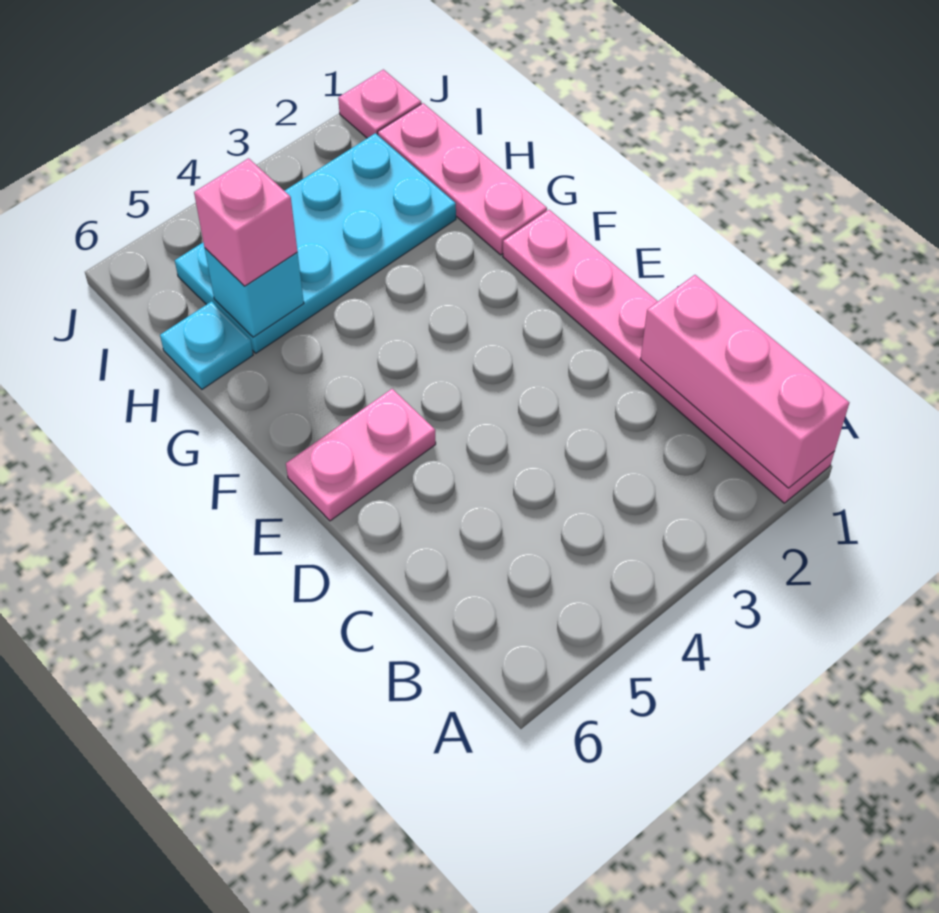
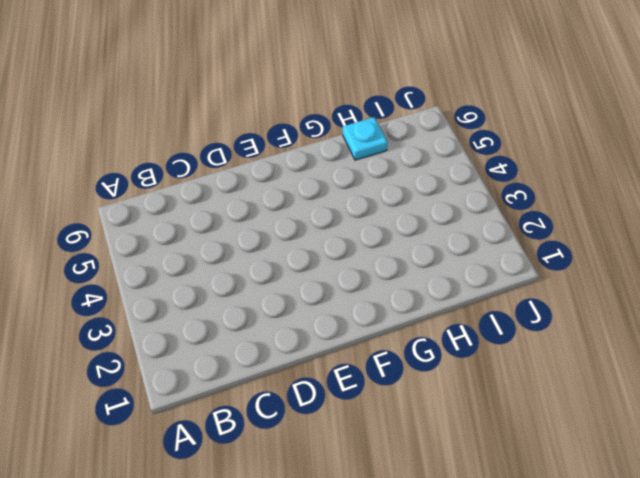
none -> pink 1x6 plate [503,210,835,503]
none -> pink 1x2 plate [286,389,436,521]

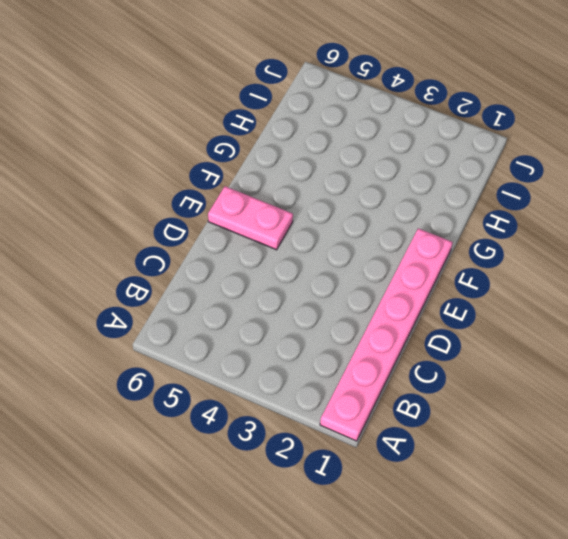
none -> pink 1x3 plate [378,103,547,255]
none -> cyan 2x4 plate [175,133,456,353]

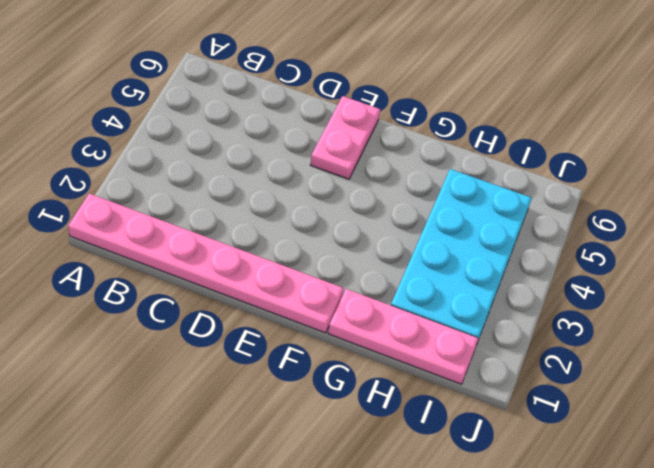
none -> cyan 1x1 plate [160,301,253,389]
none -> pink 1x1 plate [338,69,421,138]

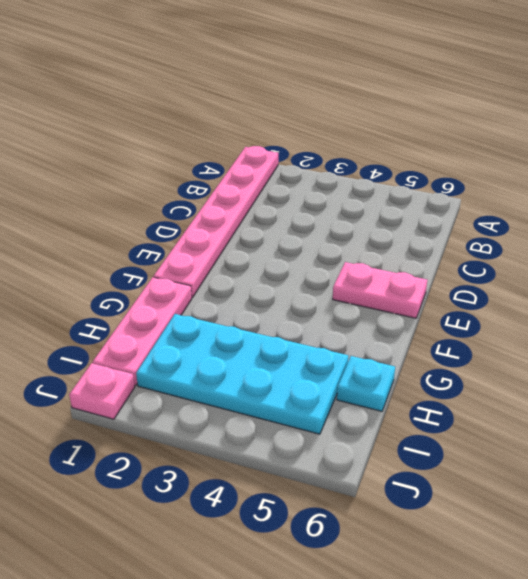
none -> pink 1x3 brick [640,275,849,488]
none -> cyan 1x1 brick [205,248,304,337]

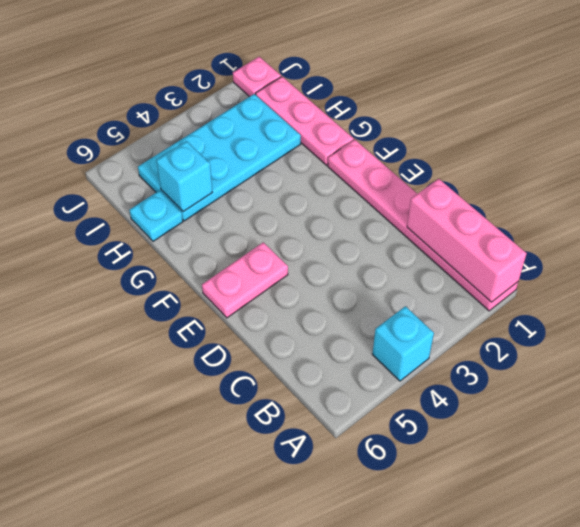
cyan 1x1 brick [372,306,434,381] -> none
none -> pink 1x1 brick [194,158,297,286]

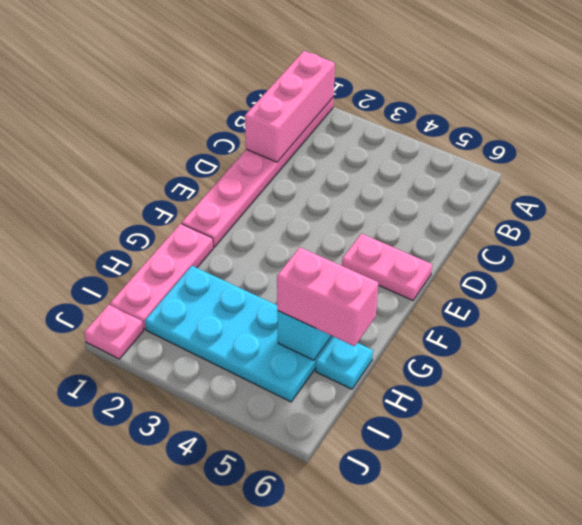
pink 1x2 brick [277,247,378,346] -> pink 1x1 brick [194,158,297,286]

